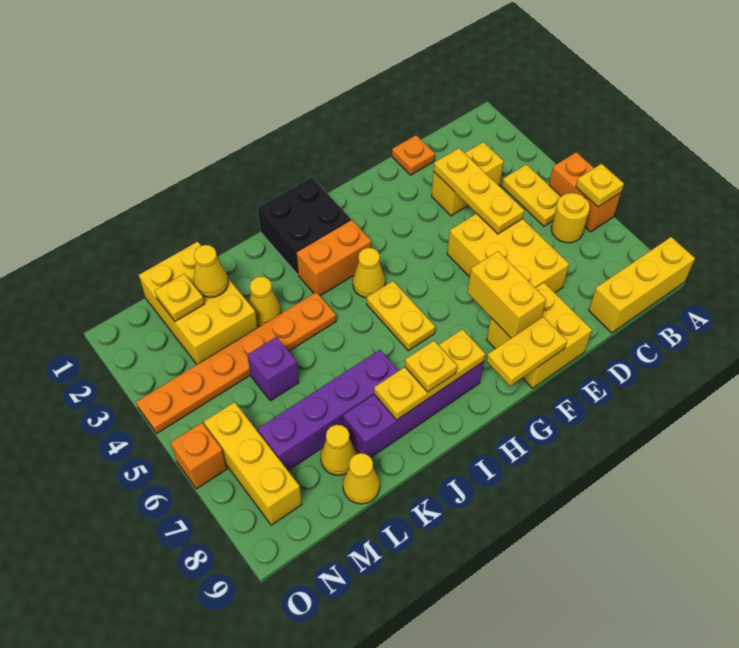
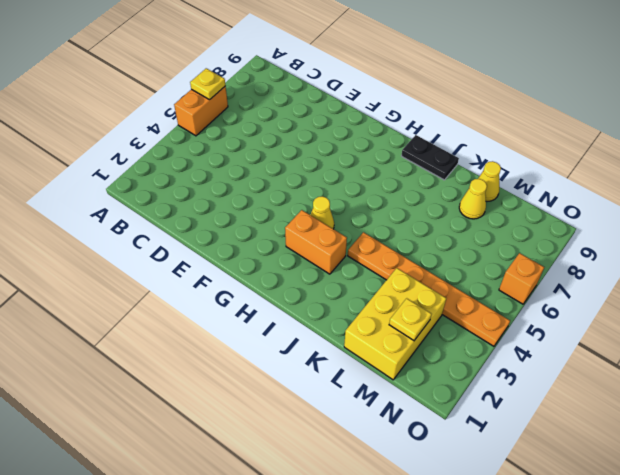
black 1x2 plate [401,135,459,180] -> none
none -> yellow 1x3 brick [589,237,695,333]
none -> yellow 1x2 plate [502,164,561,226]
none -> yellow 1x1 round brick [552,193,590,243]
none -> yellow 1x2 brick [432,142,504,216]

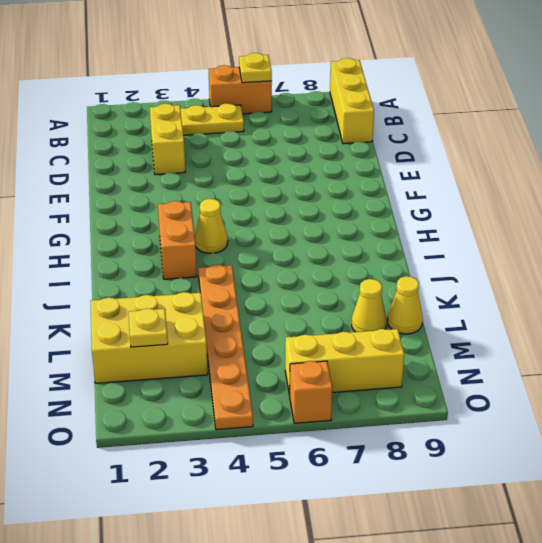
none -> yellow 1x1 round brick [552,193,590,243]
none -> orange 1x1 plate [392,135,435,175]
none -> yellow 2x3 brick [447,214,569,293]
none -> yellow 2x2 brick [487,283,592,388]

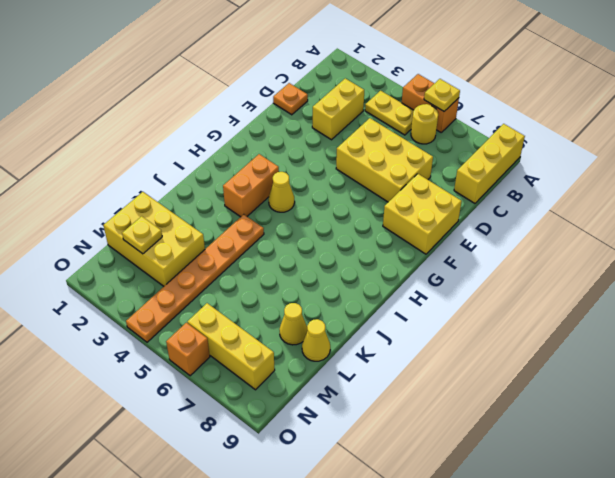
none -> black 2x2 brick [257,177,351,274]
none -> yellow 1x2 plate [367,281,435,351]
none -> purple 1x4 brick [343,361,484,457]
none -> purple 1x4 brick [258,350,399,470]

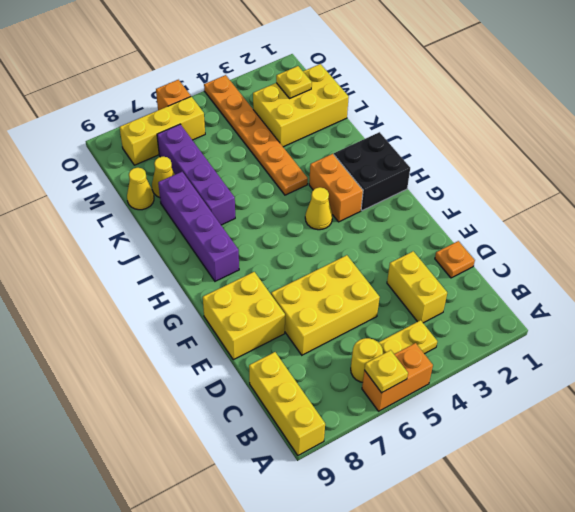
none -> yellow 1x2 plate [367,281,435,351]
none -> yellow 1x1 cone [249,277,281,326]
none -> purple 1x1 brick [247,337,299,401]
none -> yellow 1x3 plate [434,148,524,234]

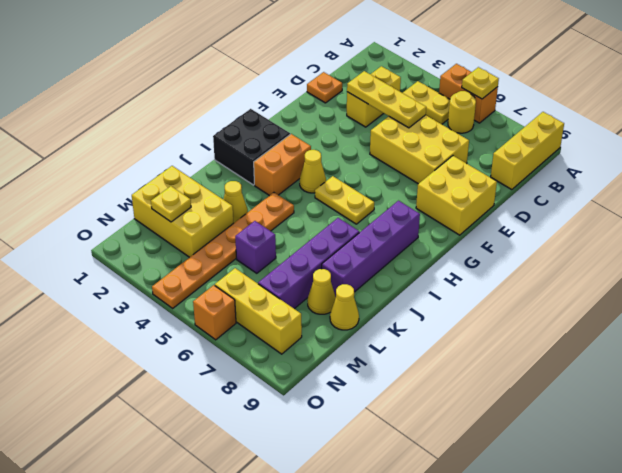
none -> yellow 1x2 brick [468,251,546,338]
none -> yellow 1x2 plate [487,317,567,386]
none -> yellow 1x3 plate [374,329,485,420]
none -> yellow 1x1 cone [193,245,228,298]

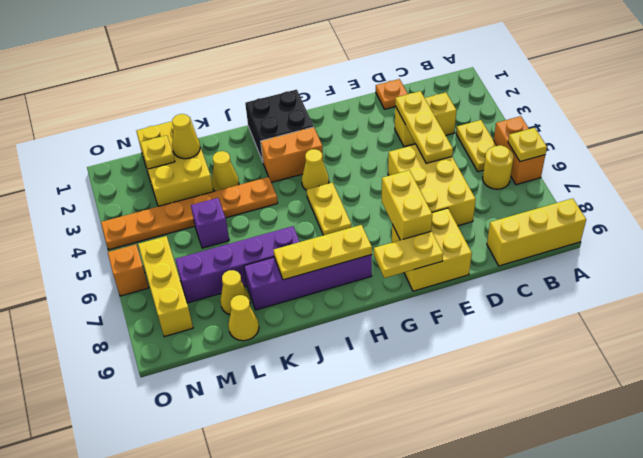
none -> yellow 1x1 plate [405,341,457,392]

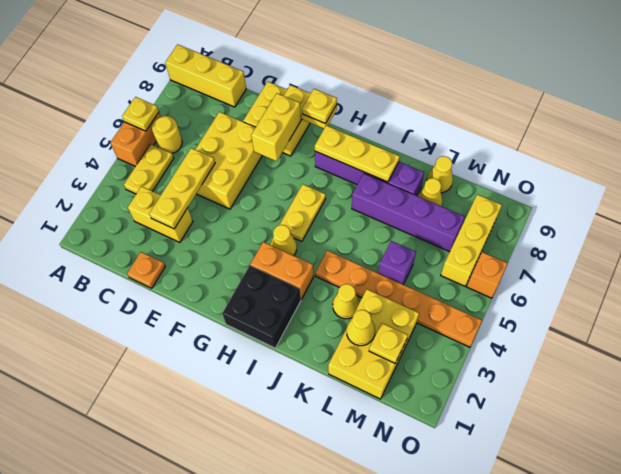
yellow 1x1 plate [302,89,337,124] -> yellow 1x1 plate moved to [405,341,457,392]

